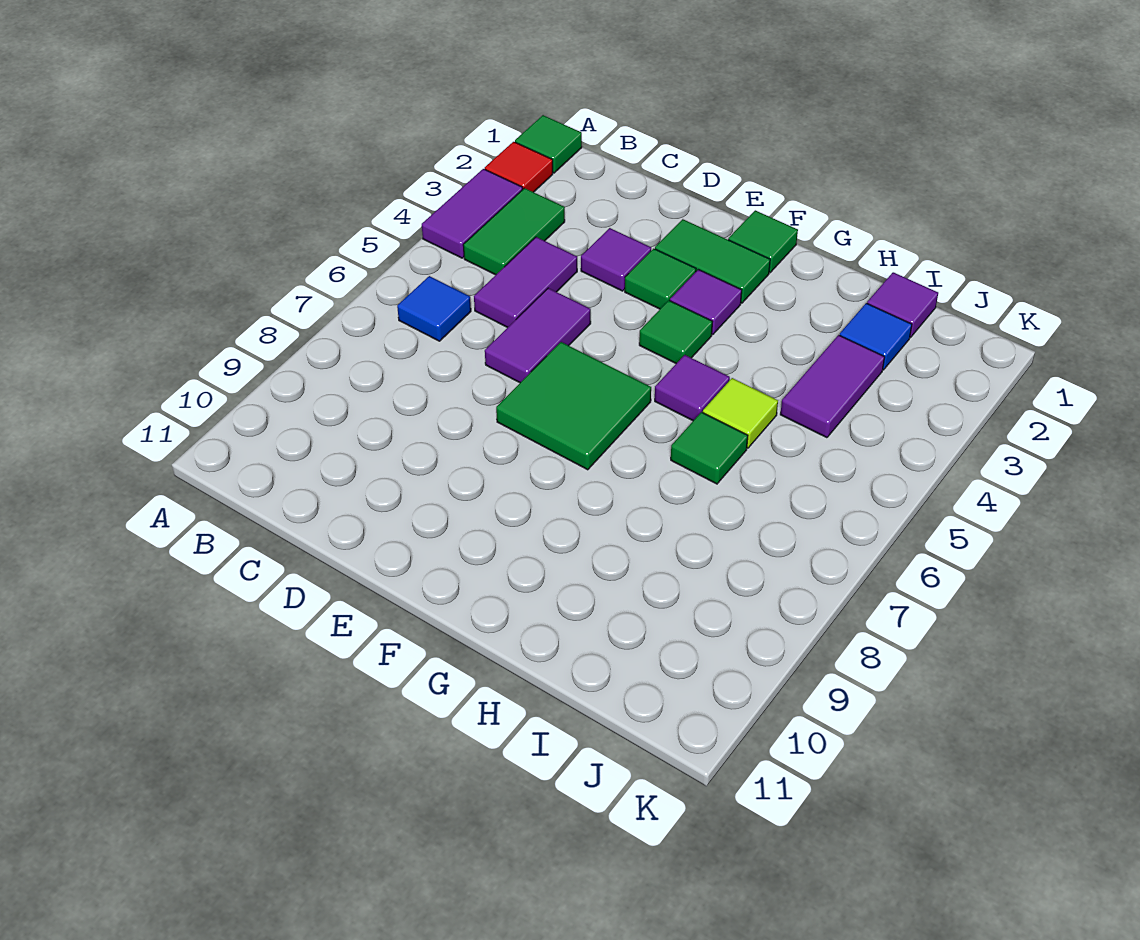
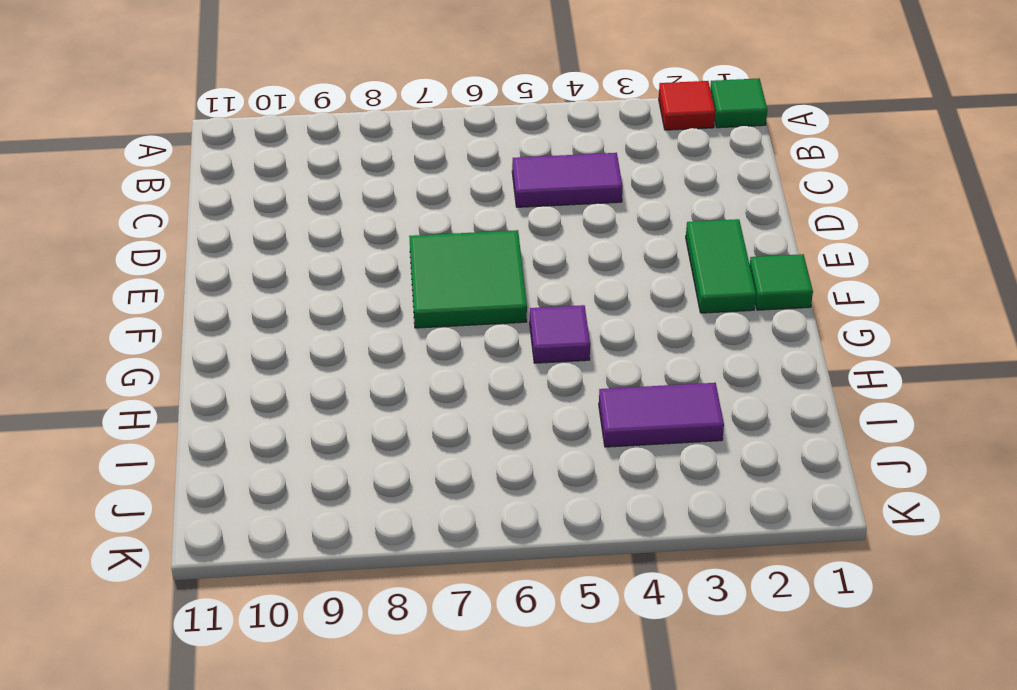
none -> purple 1x2 tile [422,169,523,258]
none -> green 1x2 tile [463,188,565,275]
none -> blue 1x1 tile [397,276,471,341]

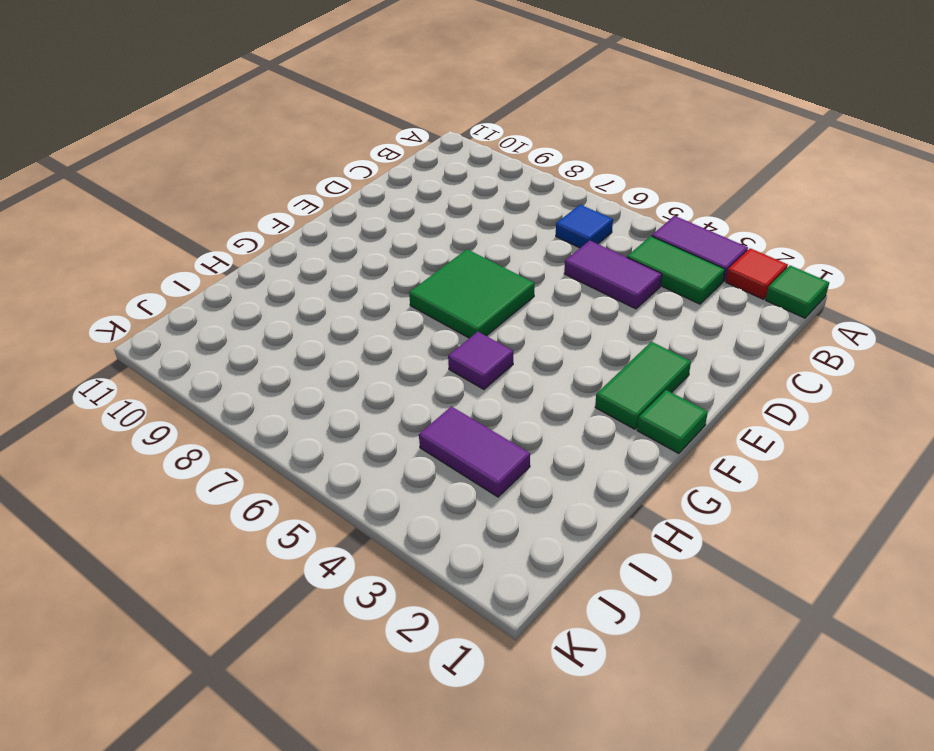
none -> purple 1x1 tile [581,228,651,291]
none -> purple 1x2 tile [485,288,591,383]
none -> green 1x1 tile [625,249,696,309]

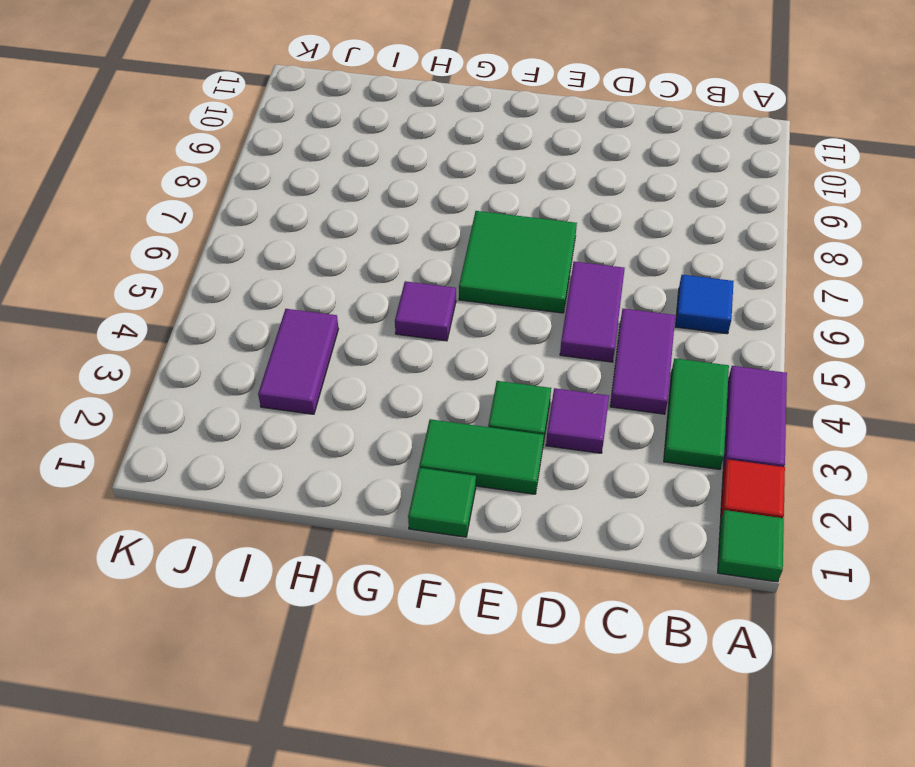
none -> purple 1x1 tile [670,270,742,335]
none -> green 1x1 tile [639,300,712,363]
none -> lime 1x1 tile [703,378,778,448]

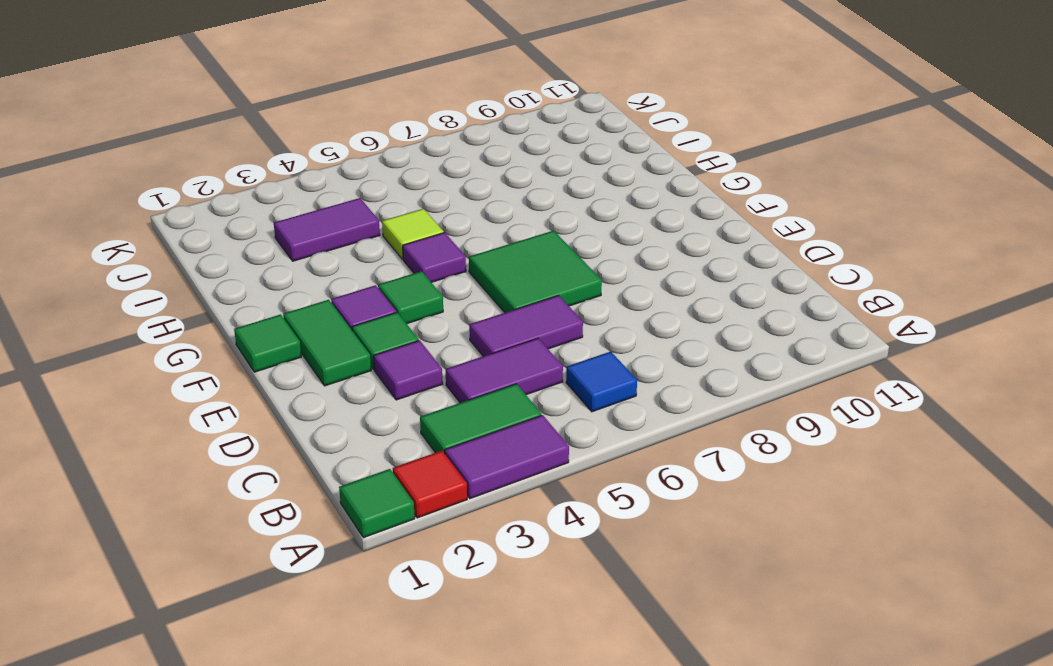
none -> green 1x1 tile [671,412,748,484]
none -> purple 1x1 tile [867,272,938,337]
none -> blue 1x1 tile [840,303,912,370]

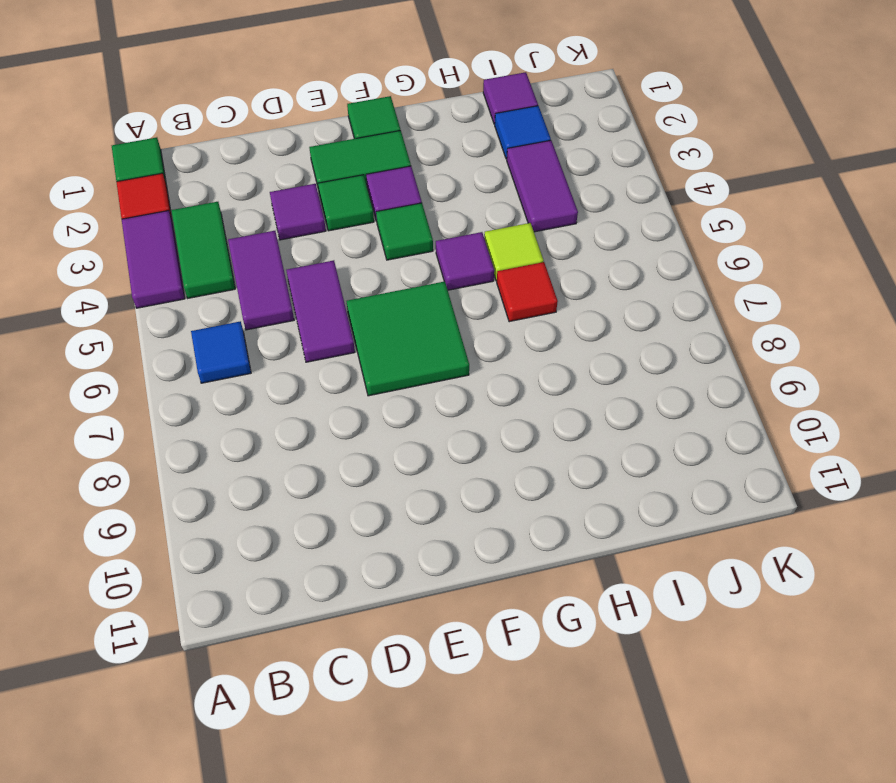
red 1x1 tile [497,262,558,322] -> green 1x1 tile [671,412,748,484]

